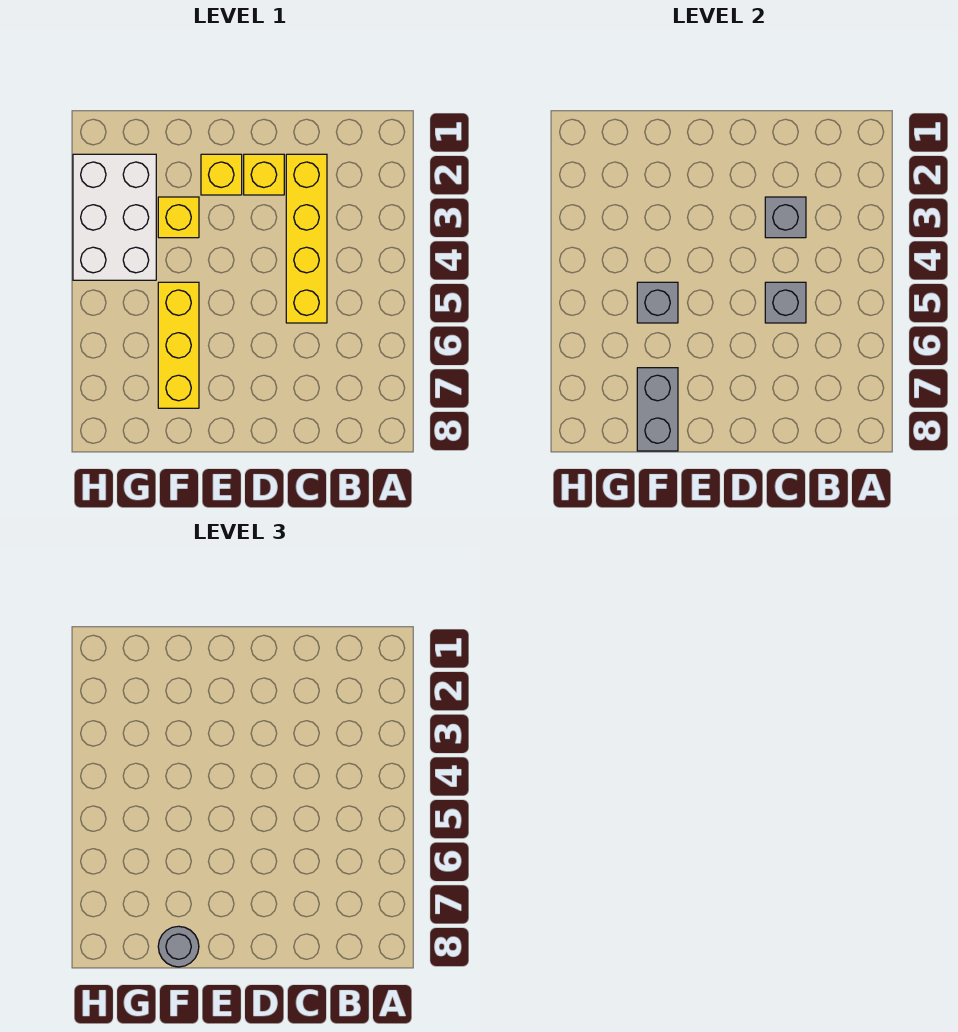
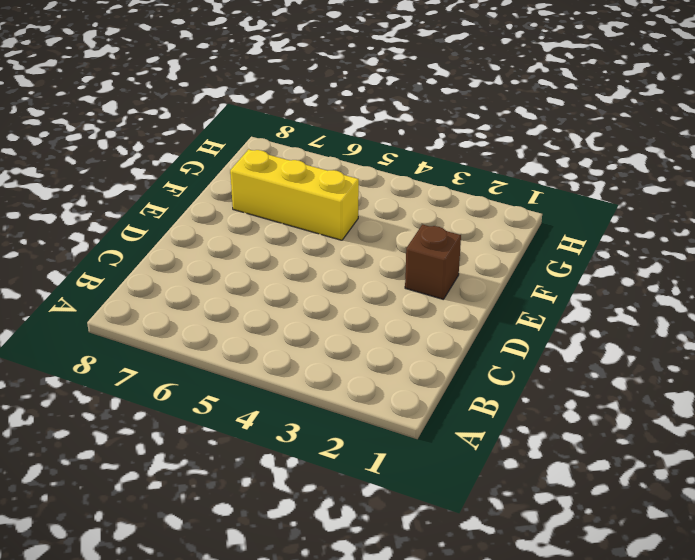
brown 1x1 brick [405,225,461,299] -> yellow 1x1 brick [201,154,242,195]
none -> yellow 1x4 brick [286,154,327,323]
none -> yellow 1x1 brick [244,154,284,195]

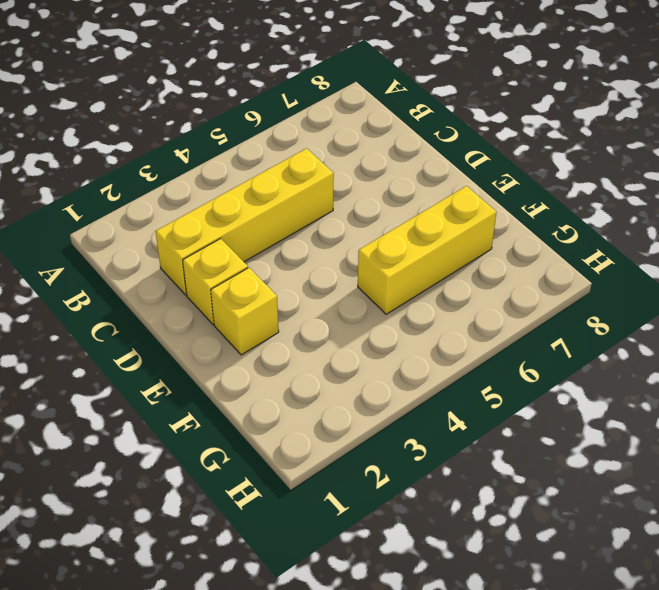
none -> yellow 1x1 brick [158,197,199,238]
none -> white 2x3 brick [73,154,156,280]

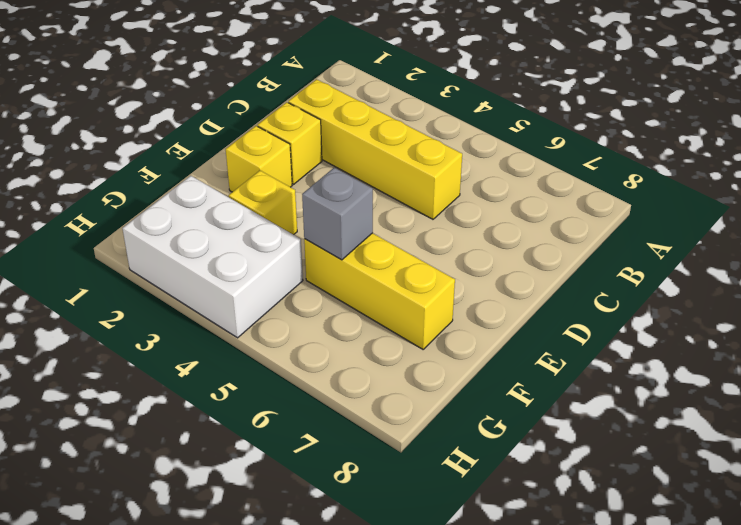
none -> grey 1x1 brick [765,197,806,238]
none -> grey 1x1 brick [765,282,806,323]

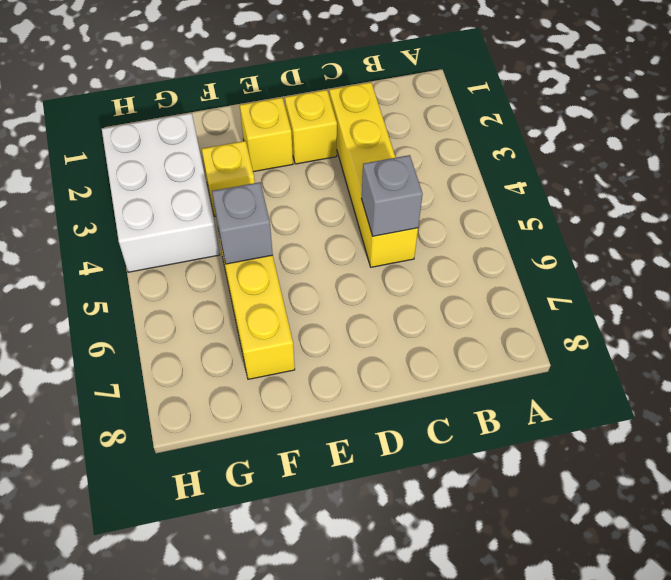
none -> grey 1x1 brick [765,197,806,238]
none -> grey 1x2 brick [637,368,678,451]

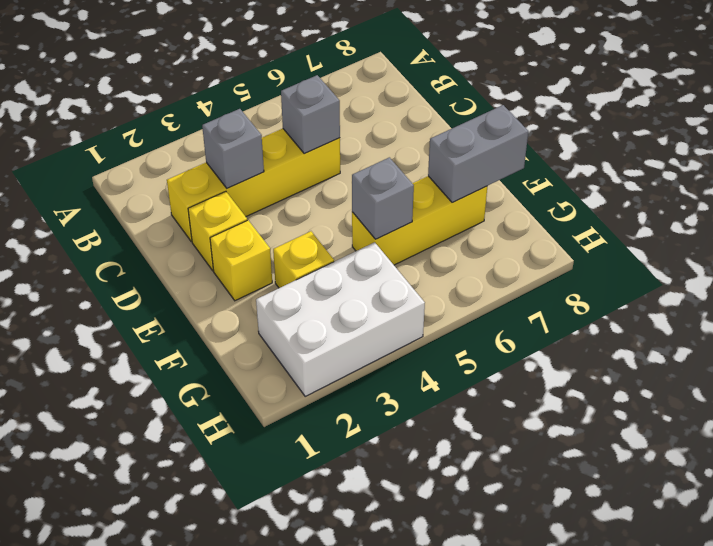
none -> grey 1x1 round brick [158,926,199,967]

